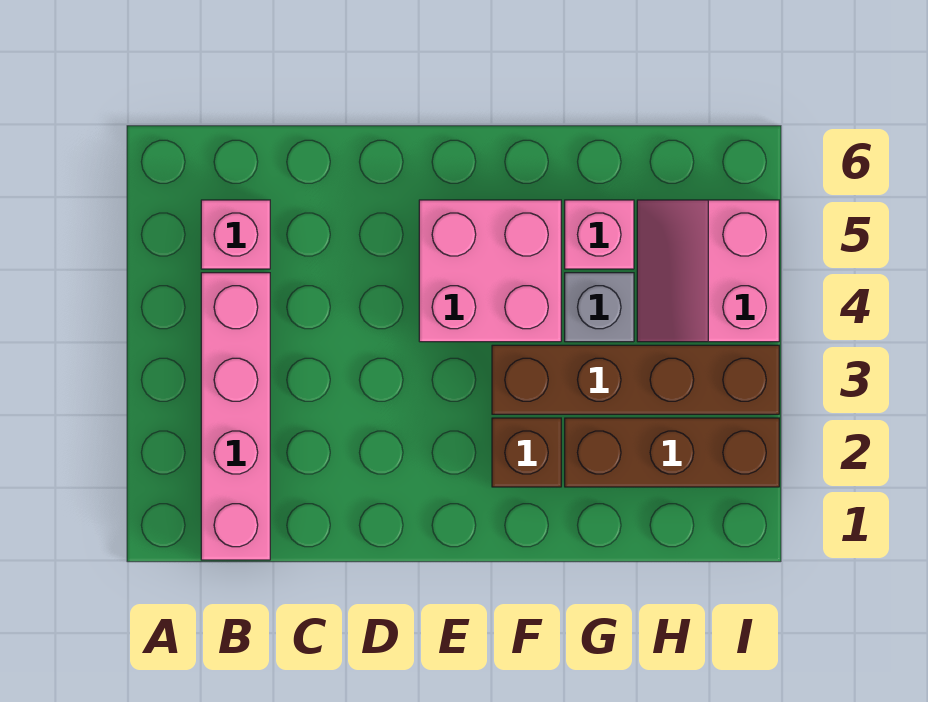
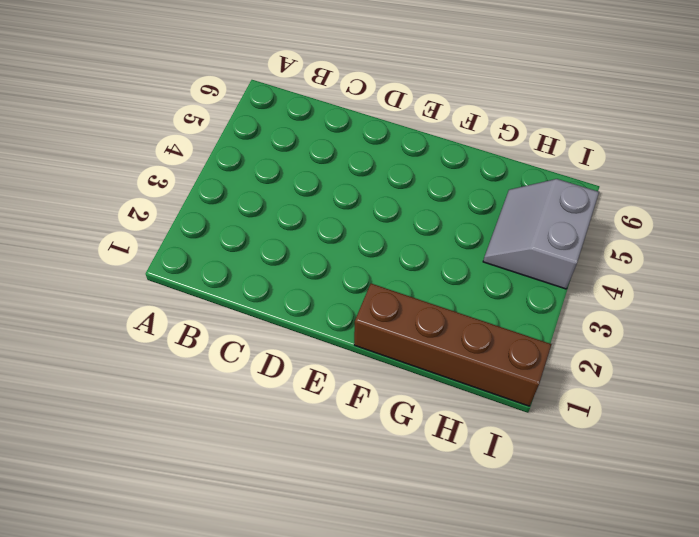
brown 1x4 brick [354,284,552,406] -> brown 1x4 brick moved to [492,345,779,414]
grey 2x2 slope [483,179,599,289] -> pink 2x2 slope [637,200,779,342]
none -> pink 1x4 brick [201,273,270,560]
none -> pink 1x1 brick [201,200,270,269]

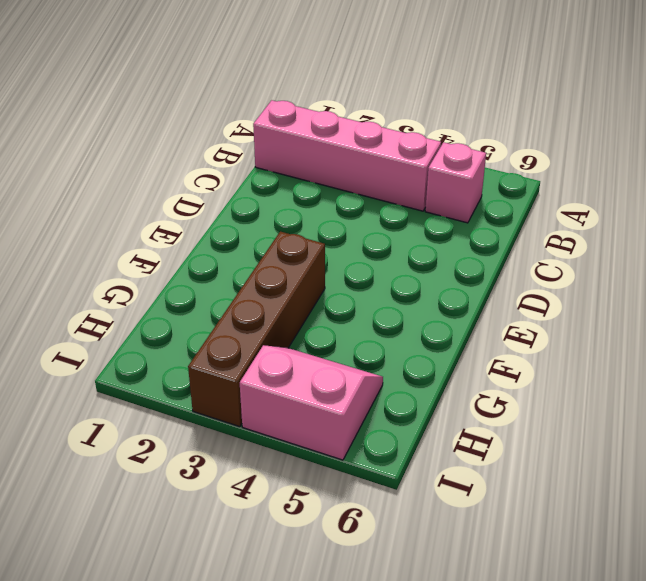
none -> pink 2x2 brick [419,200,561,342]
none -> brown 1x1 brick [492,418,561,487]

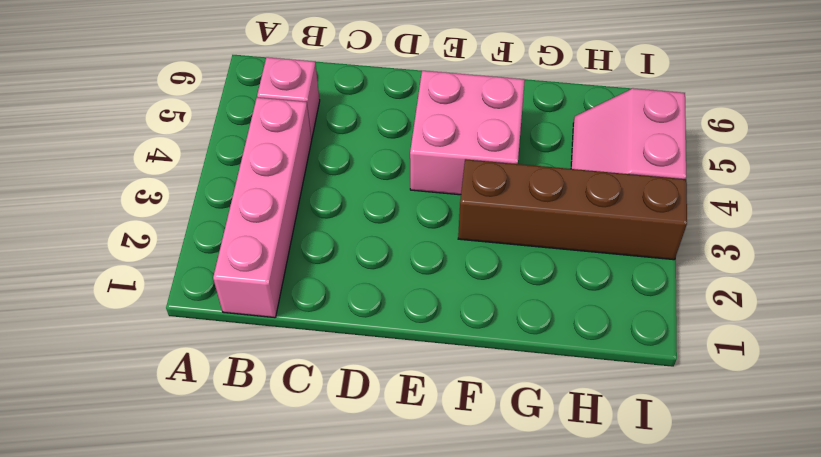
none -> brown 1x1 brick [492,418,561,487]
none -> brown 1x3 brick [565,418,779,487]

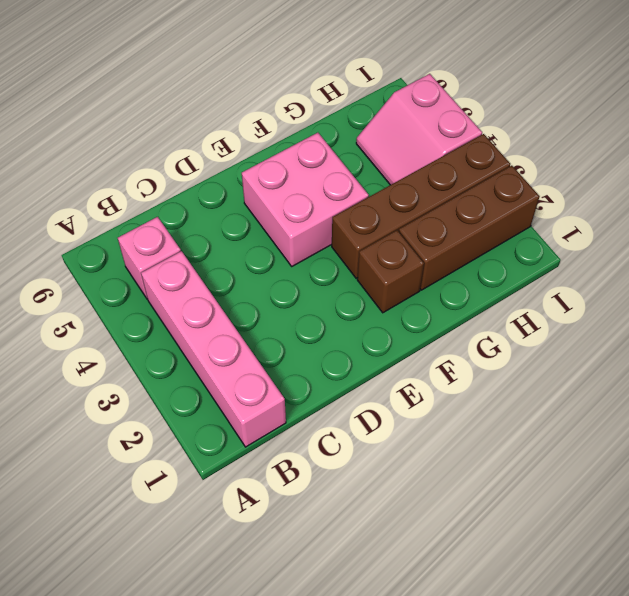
none -> grey 1x1 brick [565,273,634,342]
none -> pink 1x1 brick [565,200,634,269]

